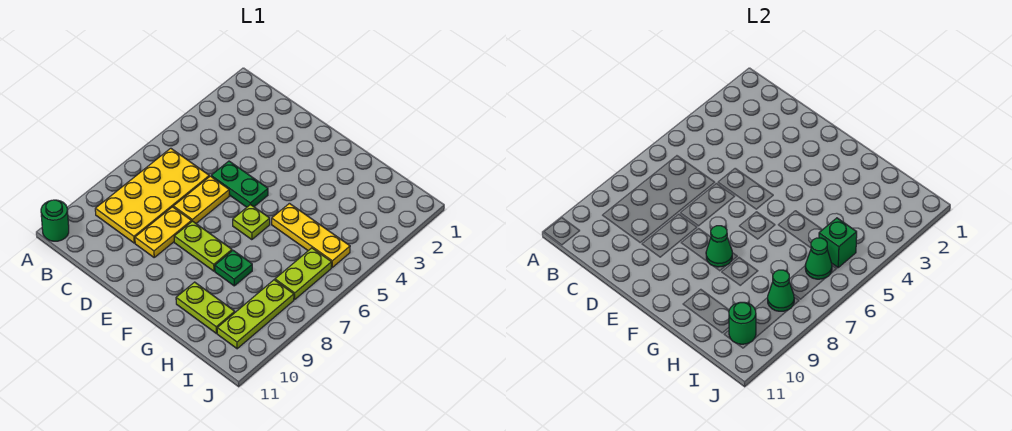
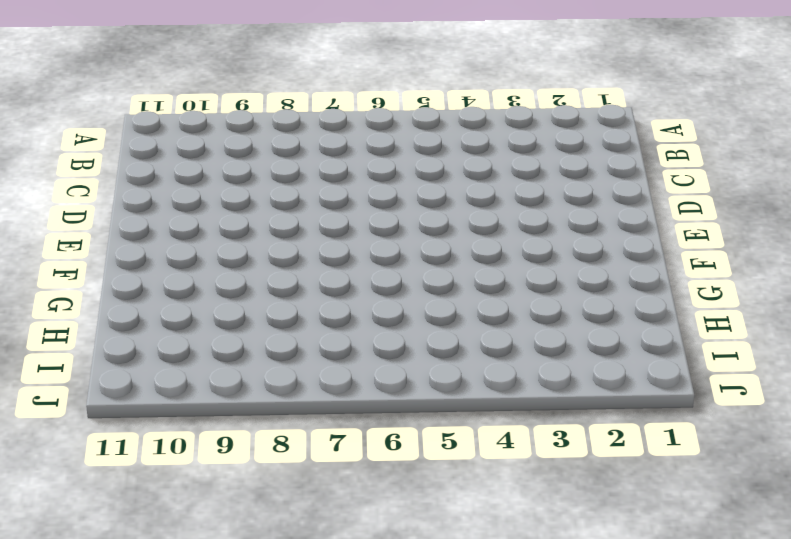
none -> green 1x1 round brick [41,200,69,241]
none -> yellow 2x4 plate [95,148,209,243]
none -> green 1x2 plate [211,161,268,207]

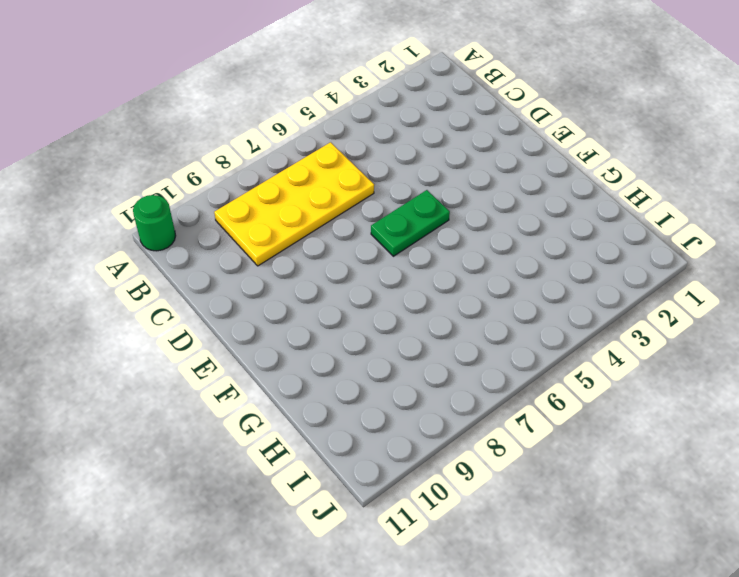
green 1x2 plate [371,190,450,256] -> green 1x2 plate turned to [211,161,268,207]
none -> yellow 1x2 plate [173,176,229,223]
none -> yellow 1x2 plate [135,207,192,257]
none -> lime 1x2 plate [174,221,232,271]

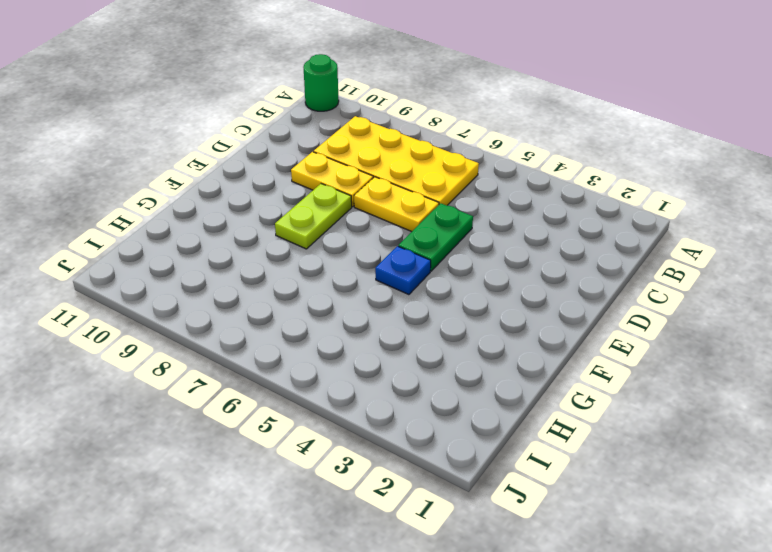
blue 1x1 plate [375,246,431,295] -> none
none -> lime 1x1 plate [233,204,270,240]
none -> yellow 1x3 plate [272,203,350,267]
none -> green 1x1 plate [215,251,252,286]

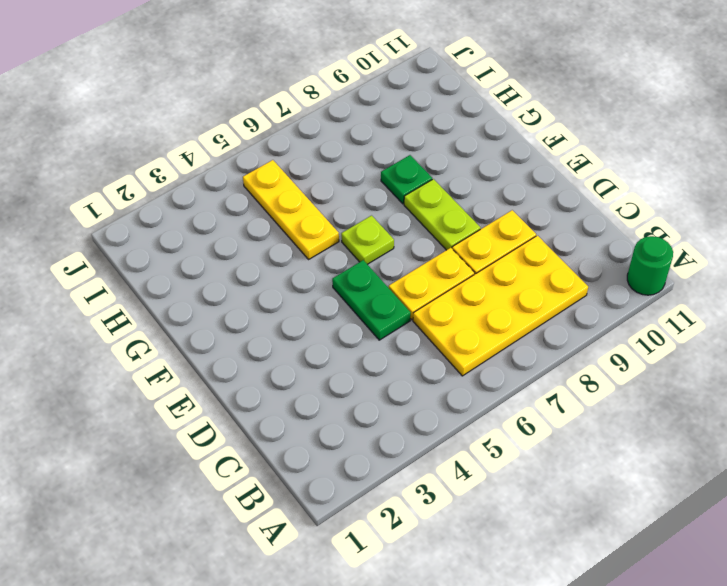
none -> lime 1x2 plate [176,282,235,333]
none -> lime 1x2 plate [275,248,332,299]
none -> lime 1x3 plate [217,280,294,349]

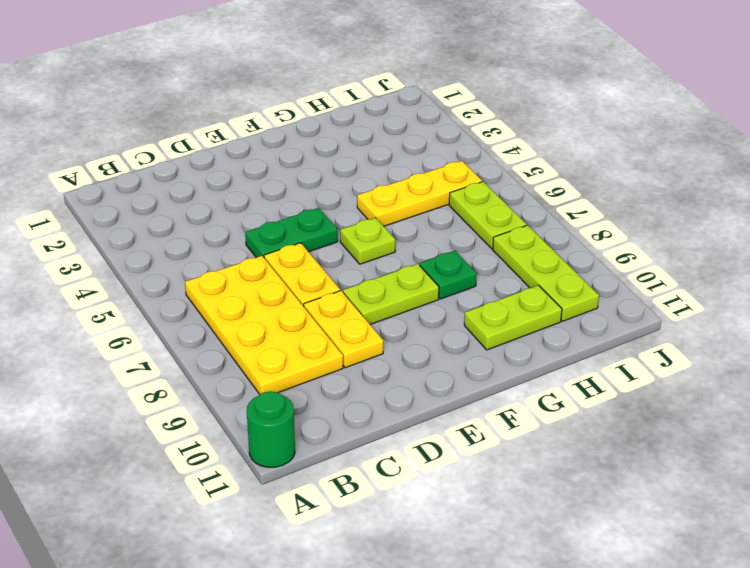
none -> green 1x1 cone [706,226,732,267]
none -> green 1x1 brick [819,218,857,267]
none -> green 1x1 cone [805,238,832,279]

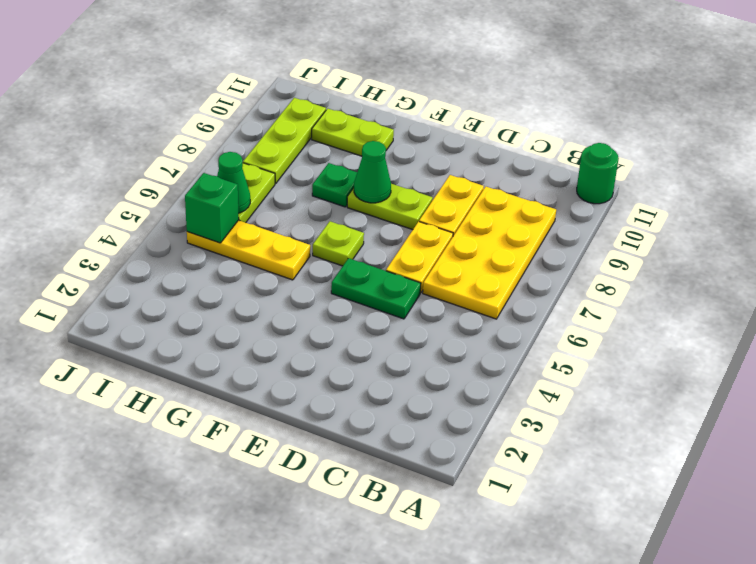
none -> green 1x1 cone [768,270,794,311]
none -> green 1x1 round brick [729,302,756,344]

